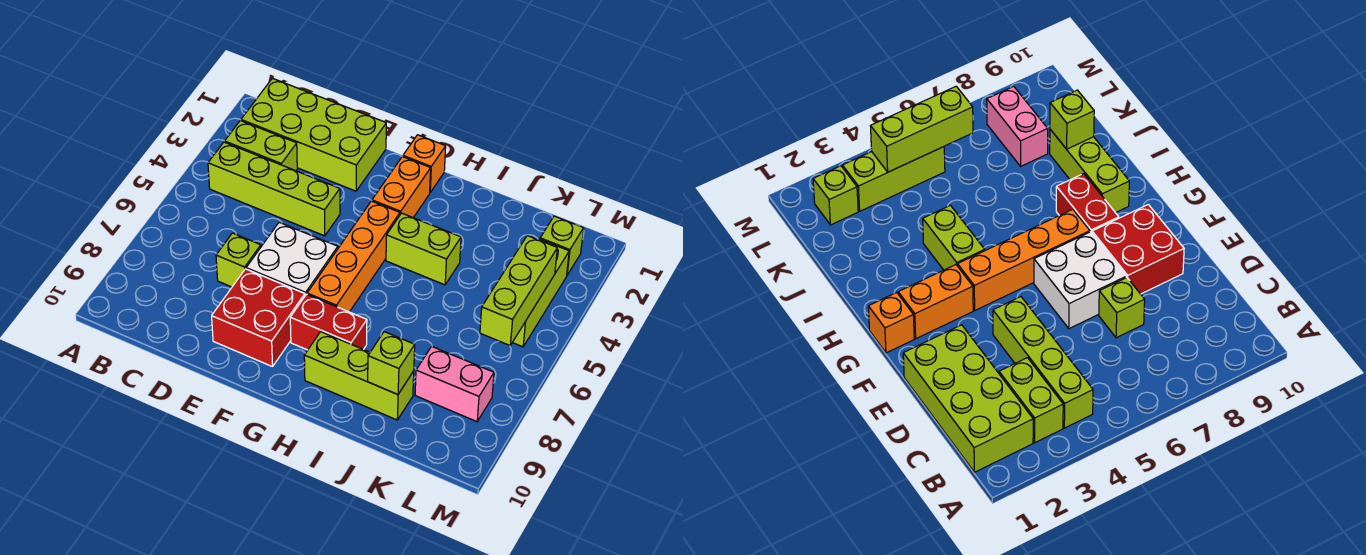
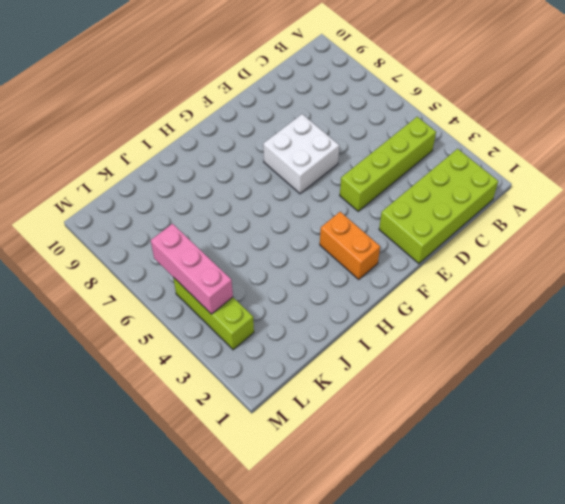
pink 1x3 brick [151,224,233,314] -> lime 1x3 brick [480,236,557,345]
none -> lime 1x2 brick [225,121,297,171]
none -> lime 1x1 brick [216,233,261,287]
none -> red 2x2 brick [212,269,305,367]

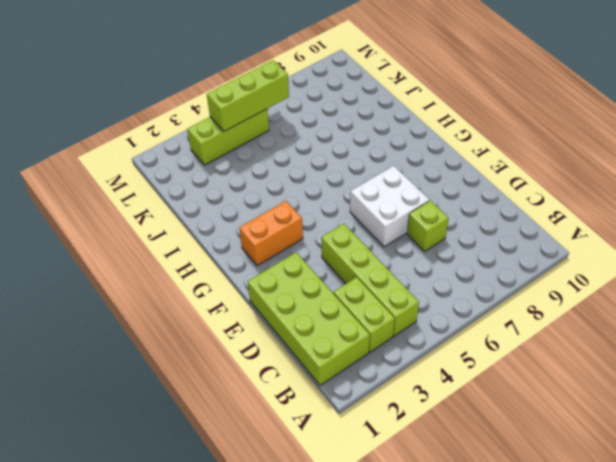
none -> red 2x2 brick [212,269,305,367]
none -> orange 1x1 brick [403,135,446,192]
none -> orange 1x4 brick [307,201,400,312]

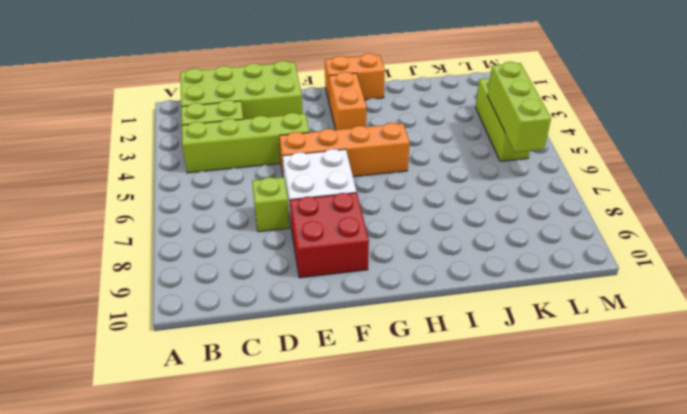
orange 1x4 brick [279,123,410,177] -> orange 1x4 brick turned to [307,201,400,312]
orange 1x2 brick [325,53,385,100] -> orange 1x1 brick [403,135,446,192]
none -> red 1x2 brick [290,294,367,350]
none -> lime 1x2 brick [386,213,461,285]
none -> lime 1x3 brick [304,332,414,420]

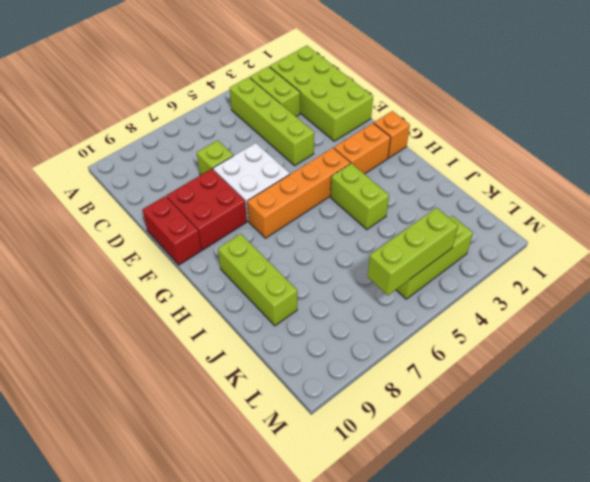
red 1x2 brick [142,196,201,265] -> red 1x2 brick moved to [290,294,367,350]
none -> pink 1x2 brick [415,346,494,422]
none -> lime 1x1 brick [540,216,584,275]
none -> lime 1x1 brick [368,332,415,395]

